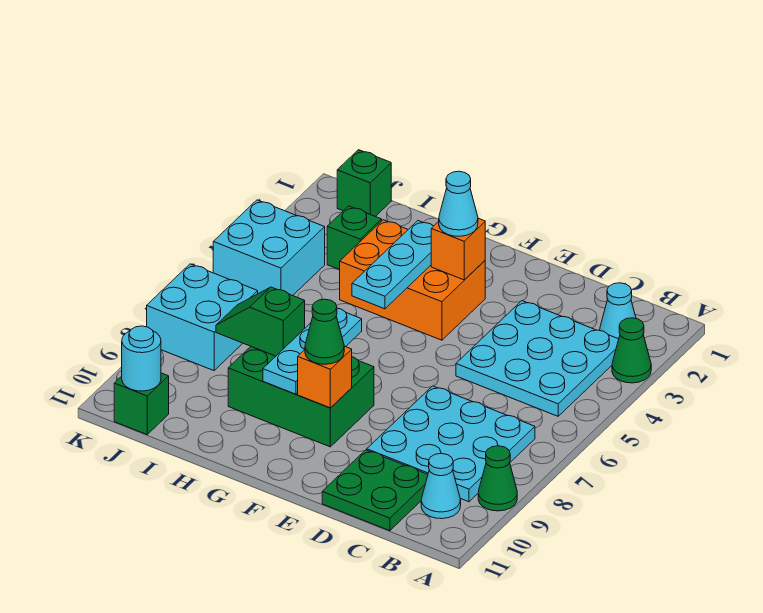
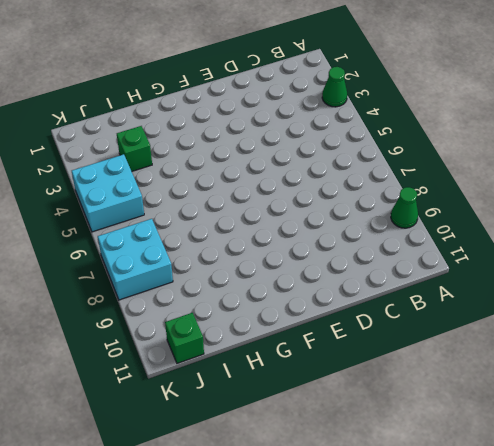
none -> cyan 1x1 cone [600,283,636,339]
none -> cyan 3x3 plate [456,301,619,416]
none -> cyan 3x3 plate [367,386,535,502]

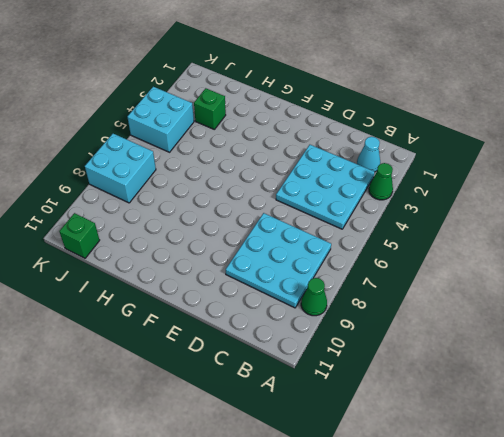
none -> cyan 1x1 cone [421,454,461,519]
none -> green 2x2 plate [322,450,428,531]
none -> orange 2x3 brick [340,220,485,340]

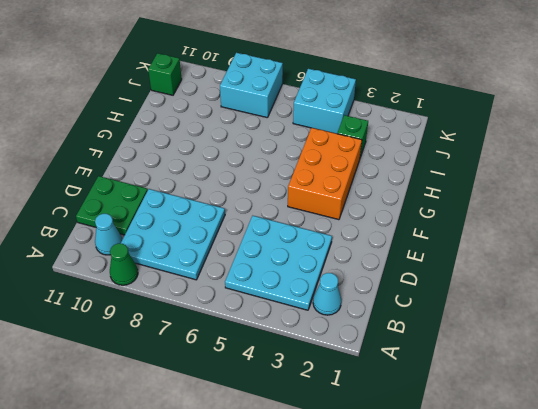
none -> green 1x1 cone [612,318,651,383]
none -> green 2x3 brick [228,347,374,447]
none -> green 1x1 brick [337,150,391,216]

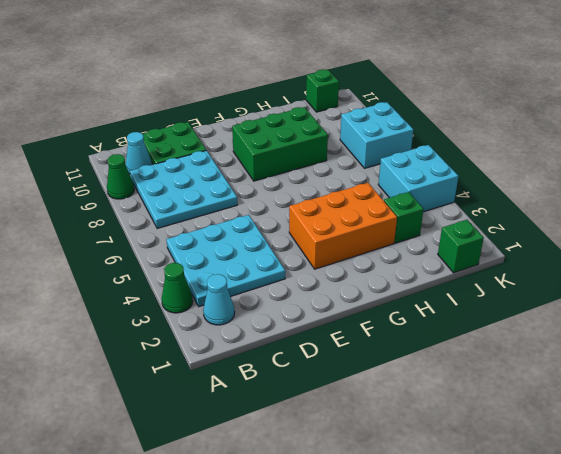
none -> orange 1x1 brick [431,218,485,280]
none -> orange 1x1 brick [298,346,352,408]
none -> cyan 1x3 plate [352,221,433,309]

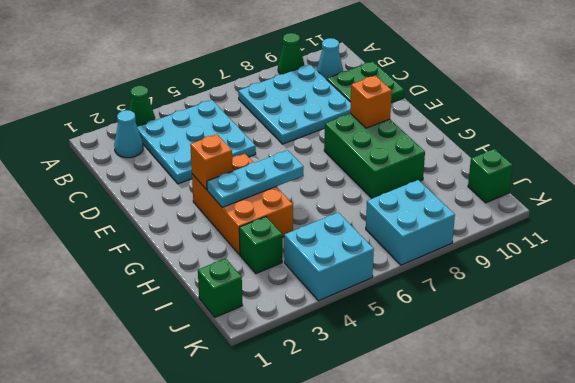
none -> cyan 1x3 plate [263,308,362,394]
none -> green 1x2 slope [216,287,305,356]
none -> cyan 1x1 round brick [122,326,161,391]

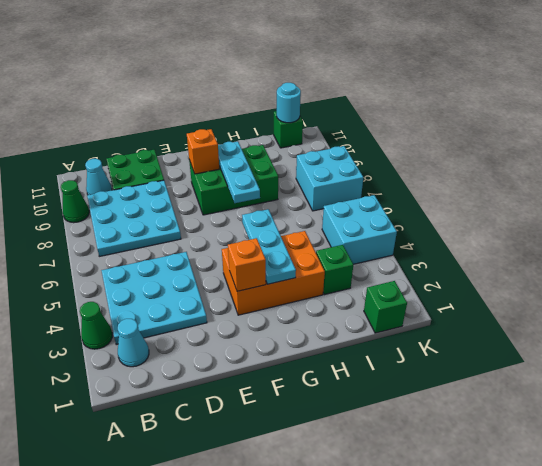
none -> green 1x2 slope [216,287,305,356]
none -> cyan 1x1 cone [439,171,478,236]
none -> green 1x1 cone [305,299,344,364]

